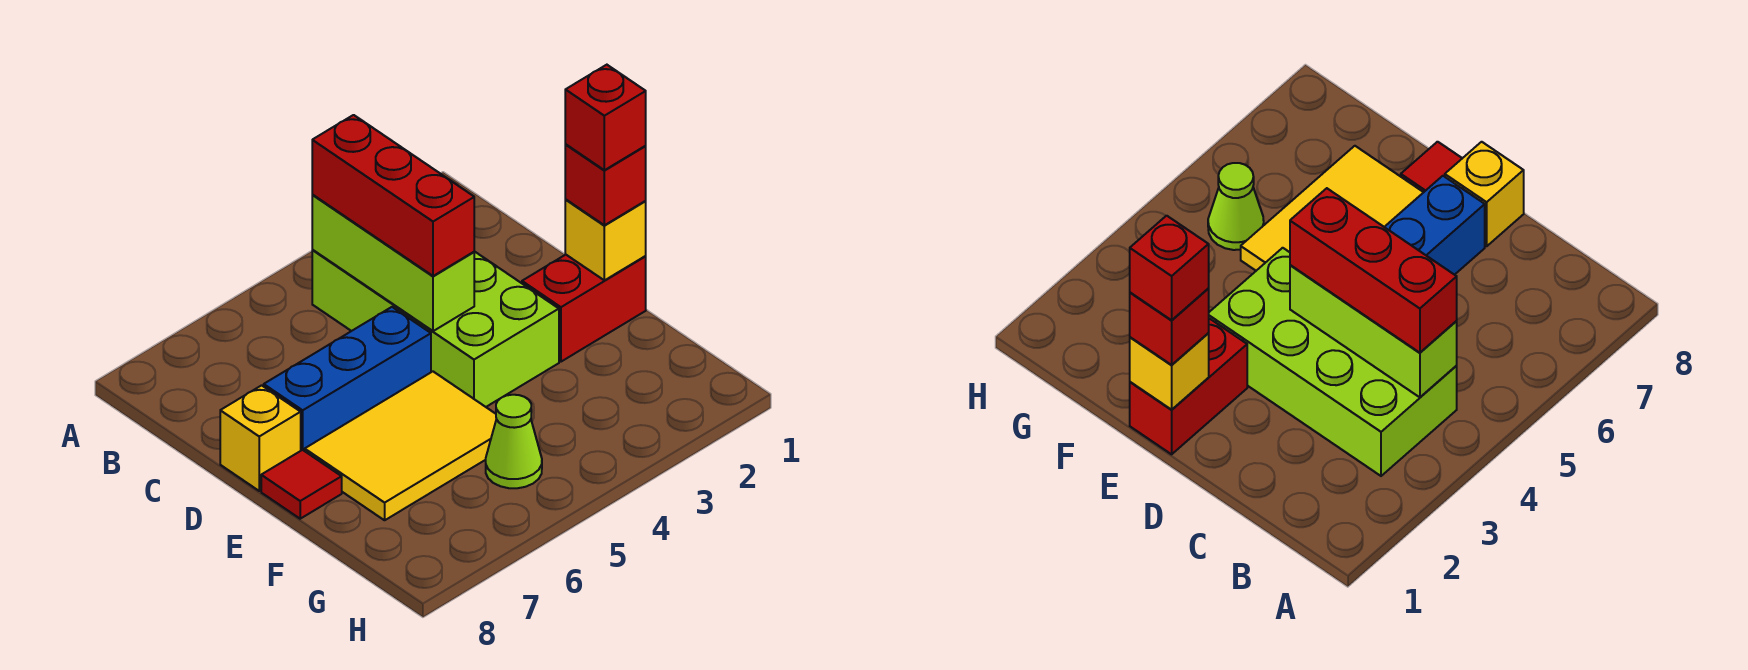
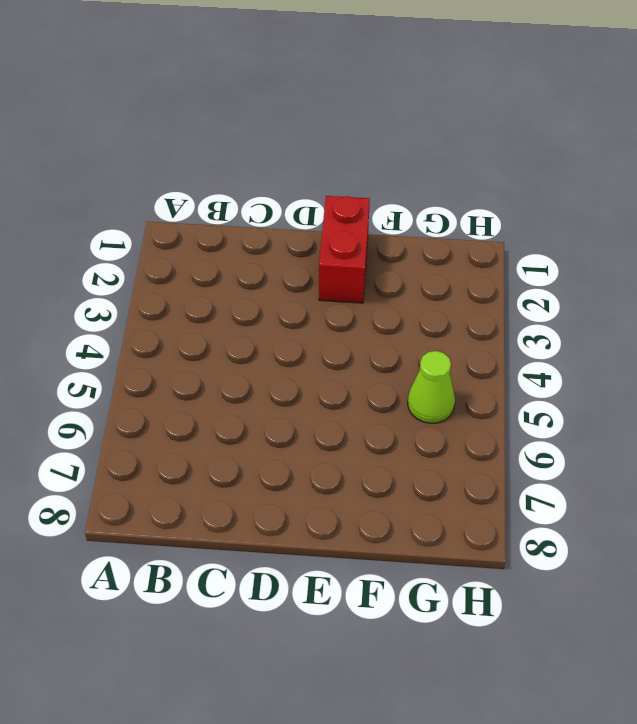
none -> lime 2x4 brick [312,250,559,407]
none -> blue 1x3 brick [264,307,431,451]
none -> yellow 1x1 brick [220,385,301,491]

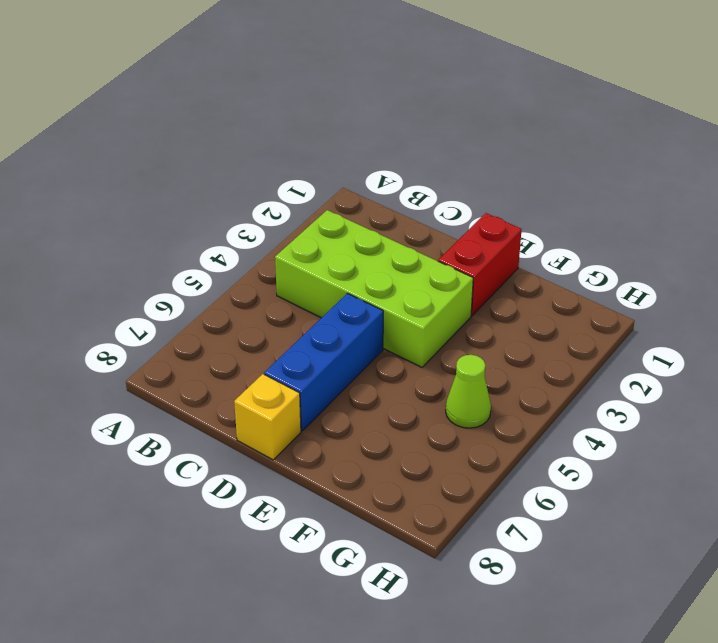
none -> yellow 2x3 tile [305,372,496,520]
none -> red 1x1 tile [261,450,342,519]
none -> lime 1x3 brick [312,195,474,331]

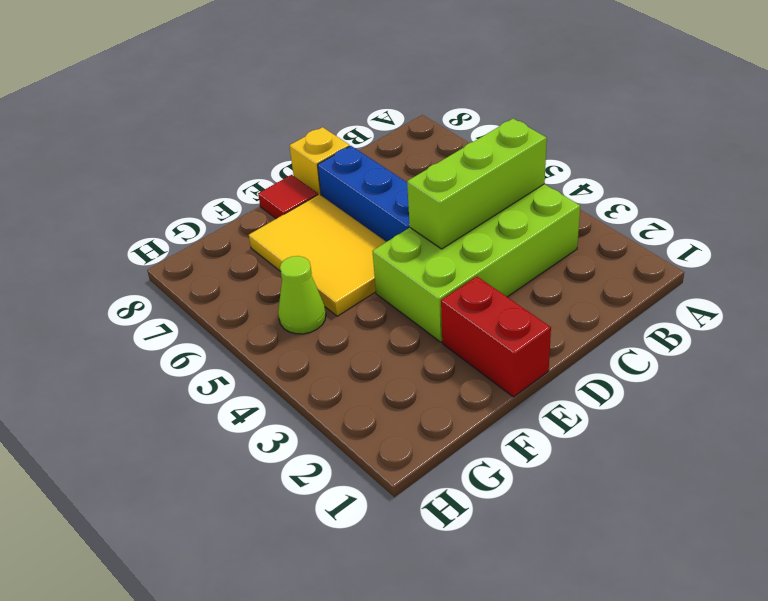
none -> yellow 1x1 brick [565,200,646,280]
none -> red 1x3 brick [312,115,474,276]
none -> red 1x1 brick [565,145,646,225]

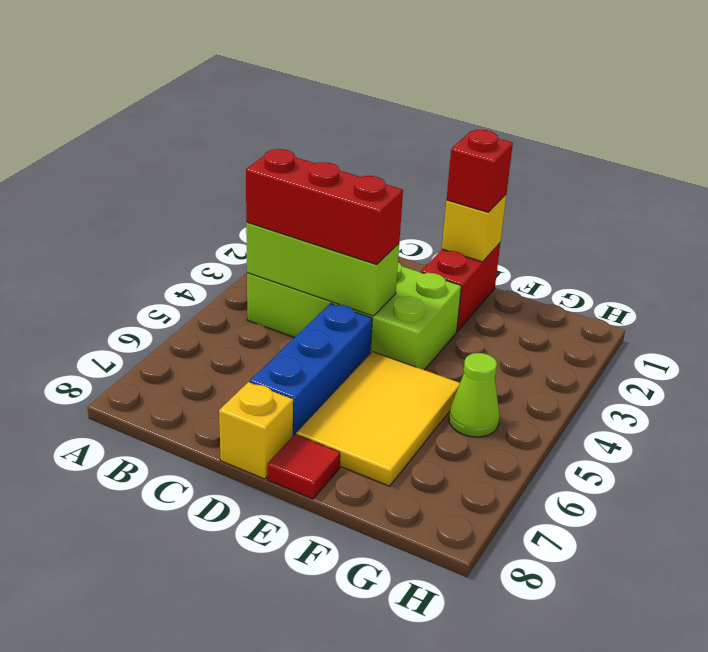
none -> red 1x1 brick [565,65,646,170]

